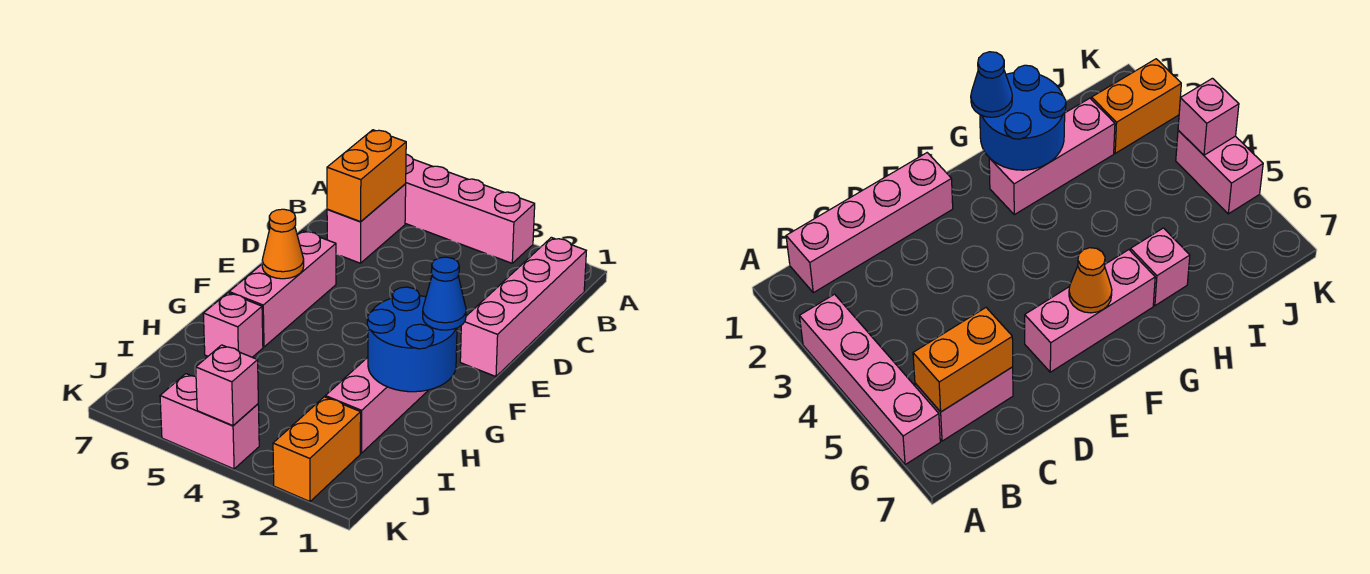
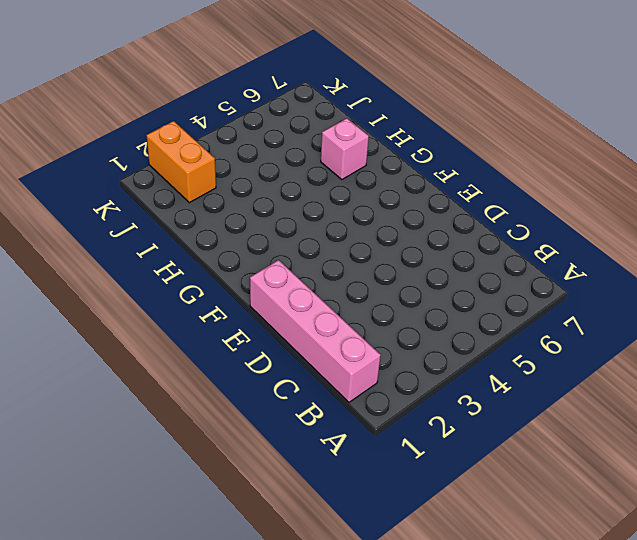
none -> pink 1x4 brick [405,154,535,263]
none -> pink 1x2 brick [327,184,406,263]
none -> pink 1x3 brick [229,231,336,347]

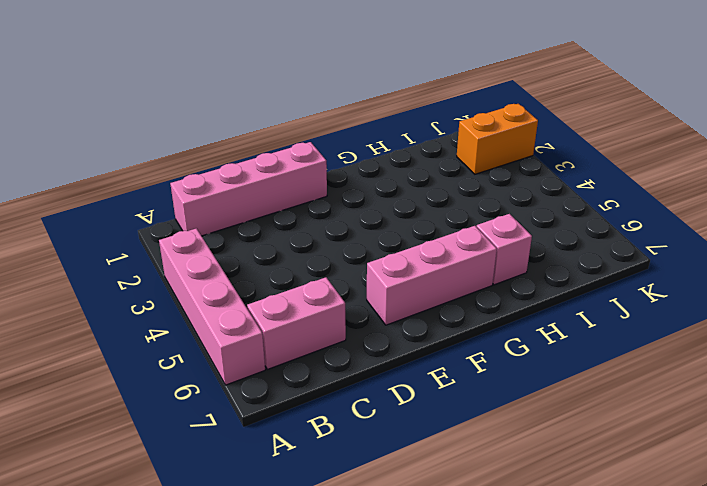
none -> pink 1x3 brick [325,357,428,453]
none -> pink 1x2 brick [160,374,259,469]
none -> orange 1x2 brick [327,130,406,222]

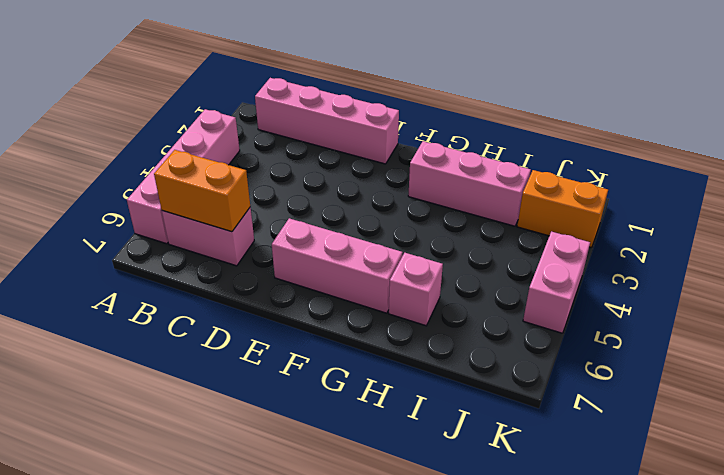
none -> orange 1x1 cone [262,209,304,279]
none -> blue 2x2 round brick [367,287,457,392]
none -> pink 1x1 brick [196,345,258,426]

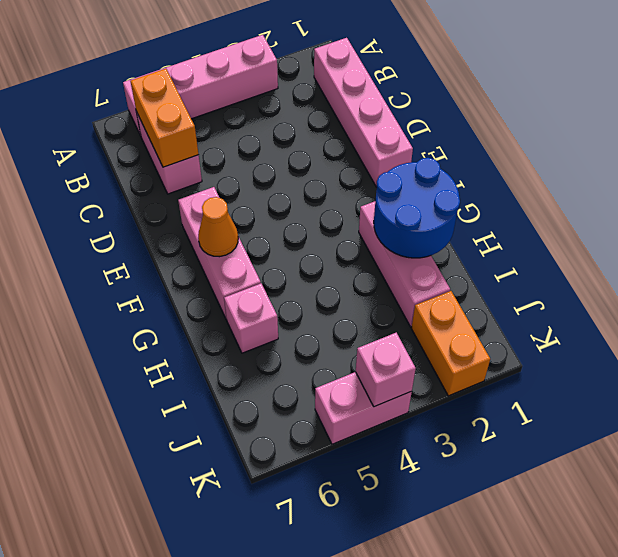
none -> blue 1x1 cone [423,257,466,330]

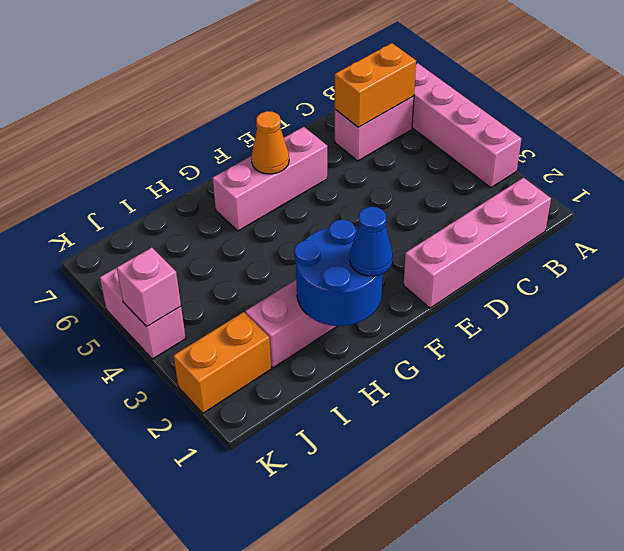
none -> pink 1x1 brick [203,293,263,357]

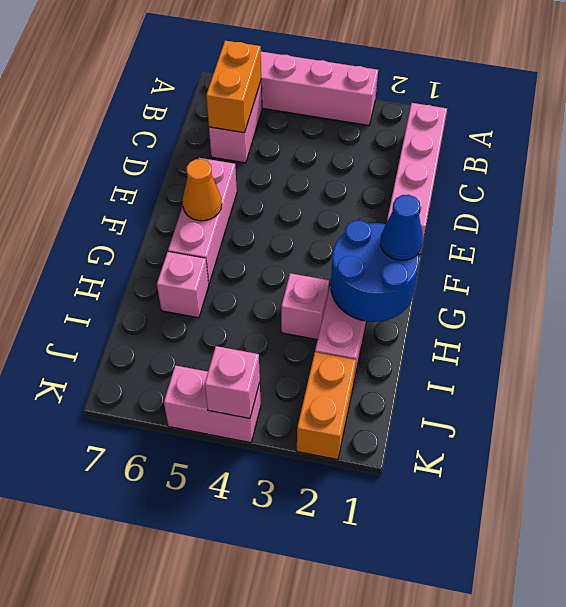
pink 1x1 brick [281,273,329,340] -> none

